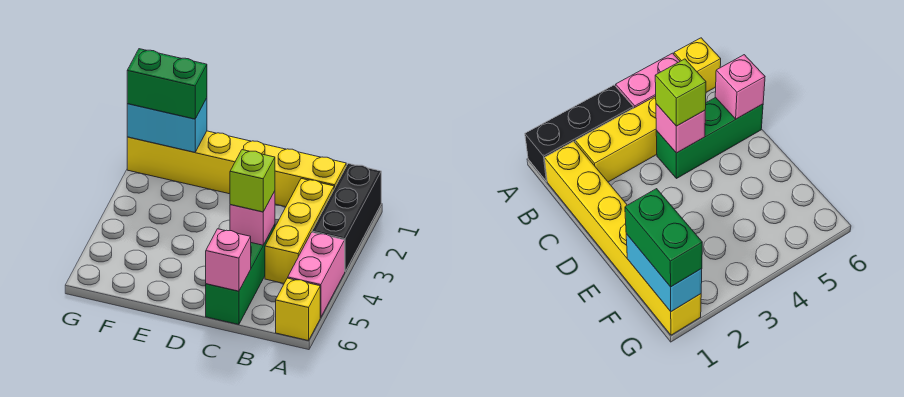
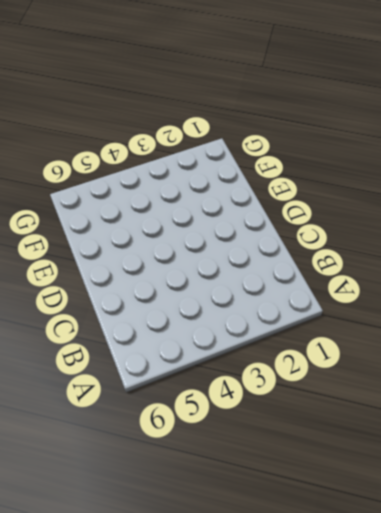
none -> black 1x3 brick [312,164,381,271]
none -> pink 1x2 brick [288,233,345,318]

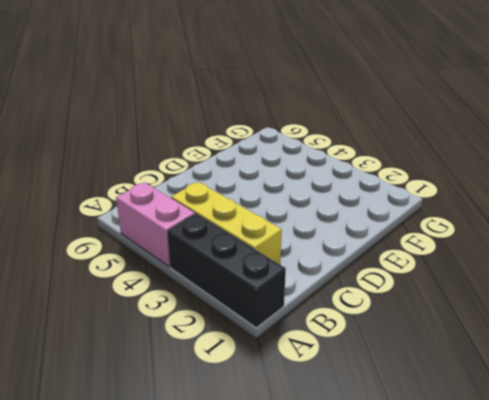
none -> yellow 1x1 brick [276,278,320,341]
none -> yellow 1x6 brick [127,131,346,207]

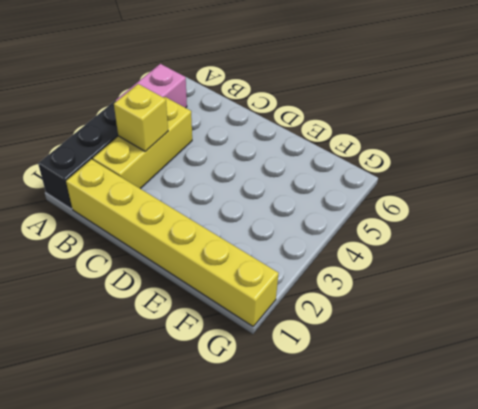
yellow 1x1 brick [114,84,168,151] -> yellow 1x1 brick moved to [276,278,320,341]
none -> green 1x3 brick [206,224,275,325]
none -> pink 1x1 brick [230,191,275,245]

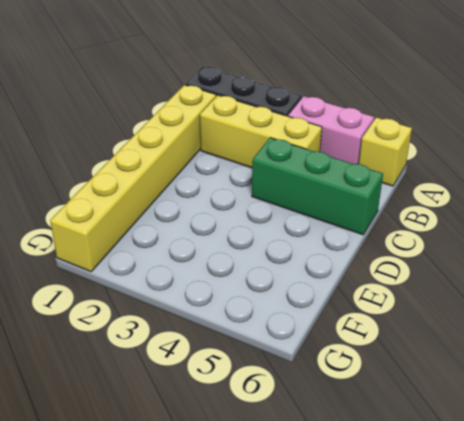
none -> pink 1x1 brick [230,191,275,245]
none -> pink 1x1 brick [206,229,251,291]

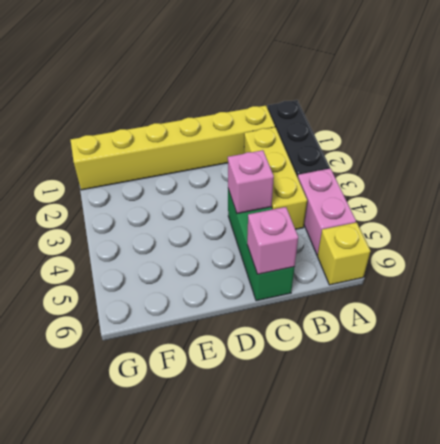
none -> cyan 1x2 brick [127,98,207,152]
none -> lime 1x1 brick [230,150,275,212]

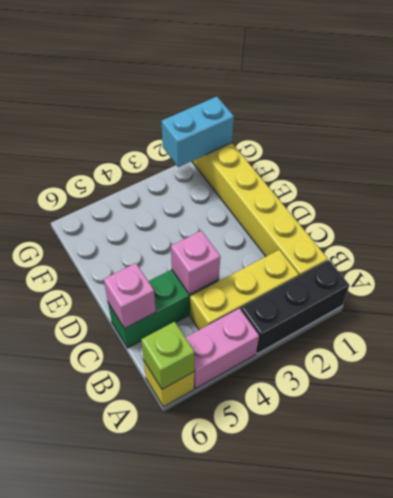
lime 1x1 brick [141,322,195,389] -> lime 1x1 brick moved to [230,150,275,212]
cyan 1x2 brick [162,97,234,167] -> cyan 1x2 brick turned to [127,98,207,152]
none -> green 1x2 brick [127,49,207,119]

